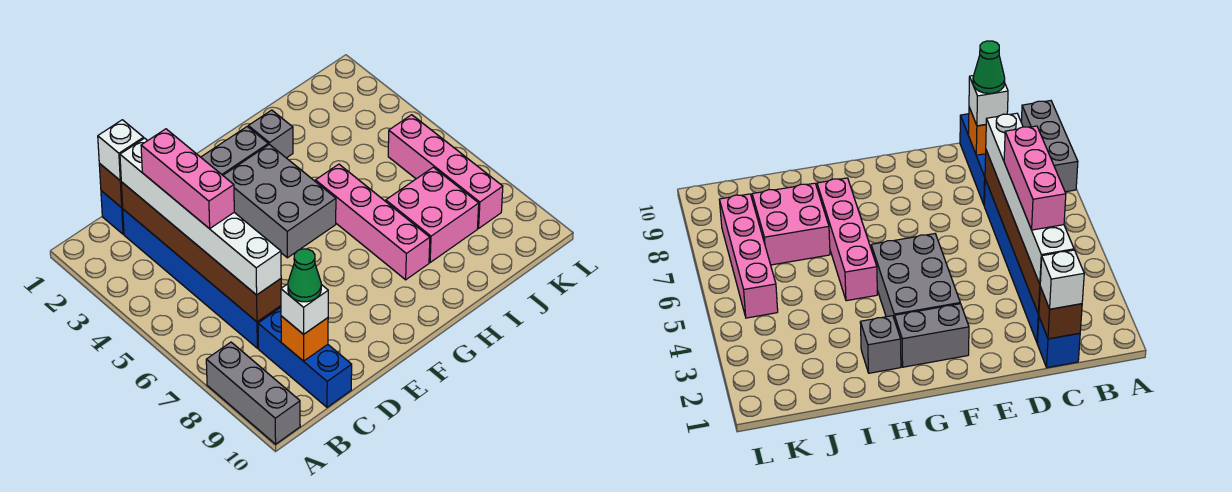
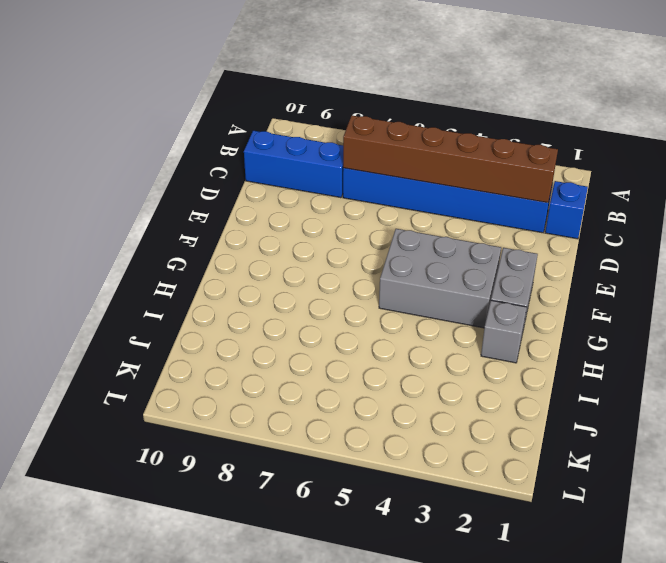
none -> grey 1x3 brick [206,342,300,444]
none -> pink 1x4 brick [315,164,430,280]
none -> pink 2x2 brick [386,167,479,262]

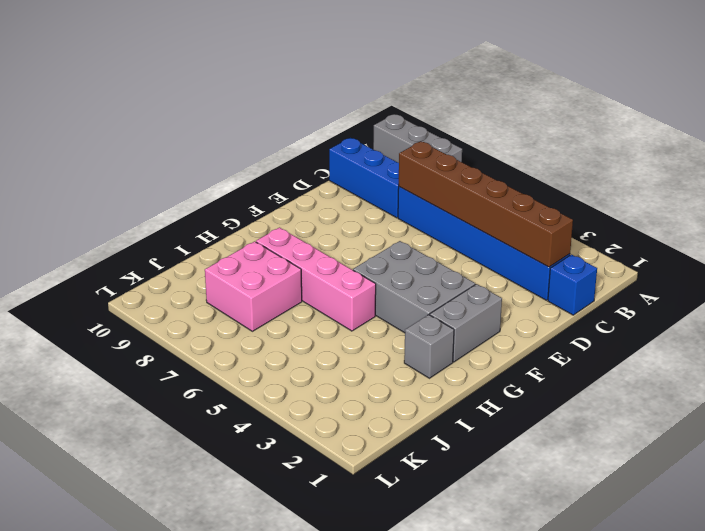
none -> pink 1x4 brick [388,115,503,228]
none -> brown 1x1 brick [99,163,123,208]
none -> orange 1x1 brick [281,316,328,361]

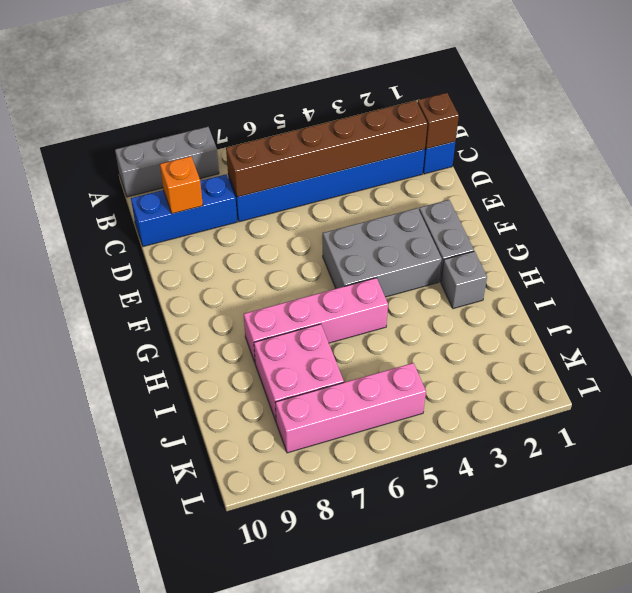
none -> white 1x1 brick [98,120,144,181]
none -> white 1x6 brick [120,138,281,295]
none -> white 1x1 brick [281,284,328,334]

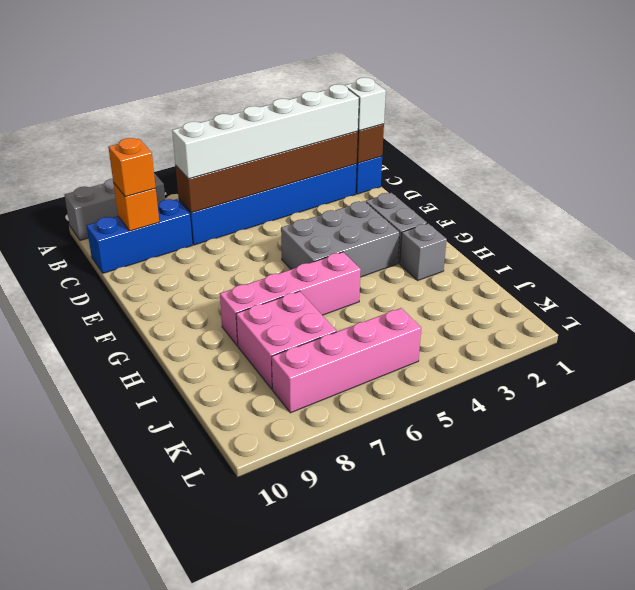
orange 1x1 brick [108,138,156,197] -> white 1x1 brick [281,284,328,334]
none -> pink 1x3 brick [141,129,234,229]
none -> green 1x1 cone [288,249,321,302]

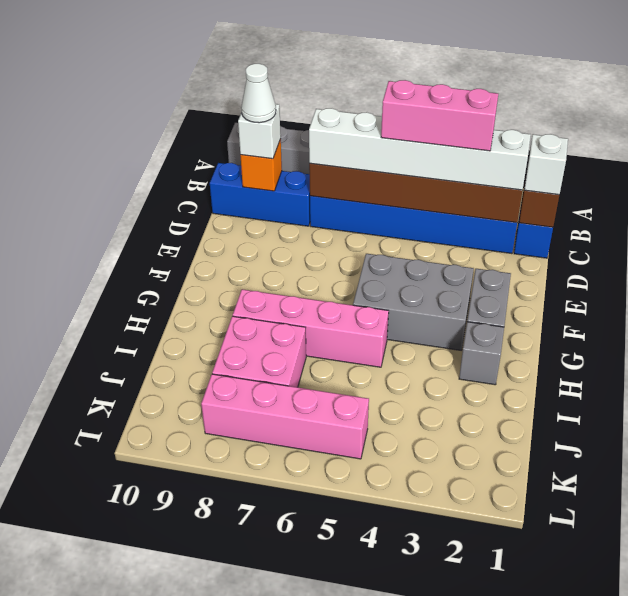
white 1x1 cone [241,64,276,123] -> green 1x1 cone [288,249,321,302]

